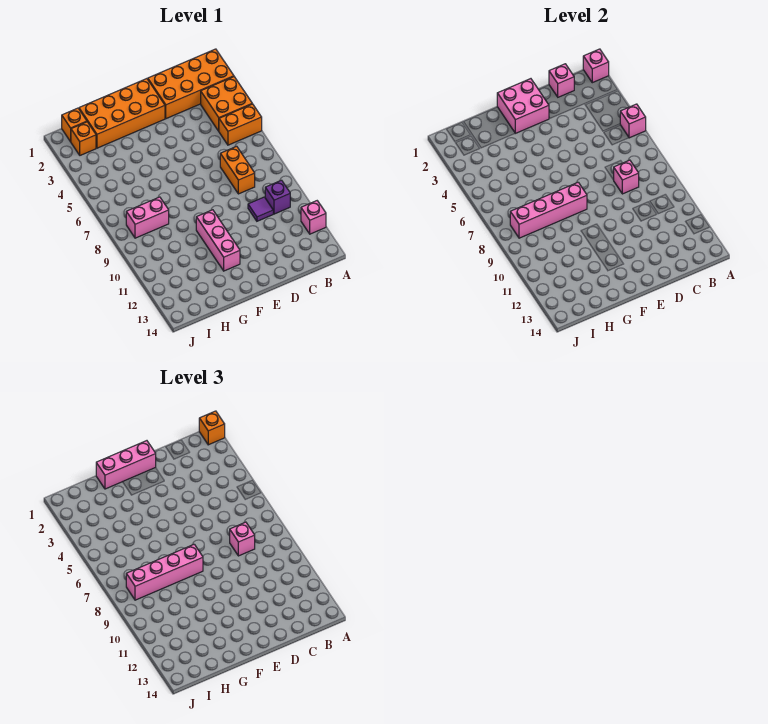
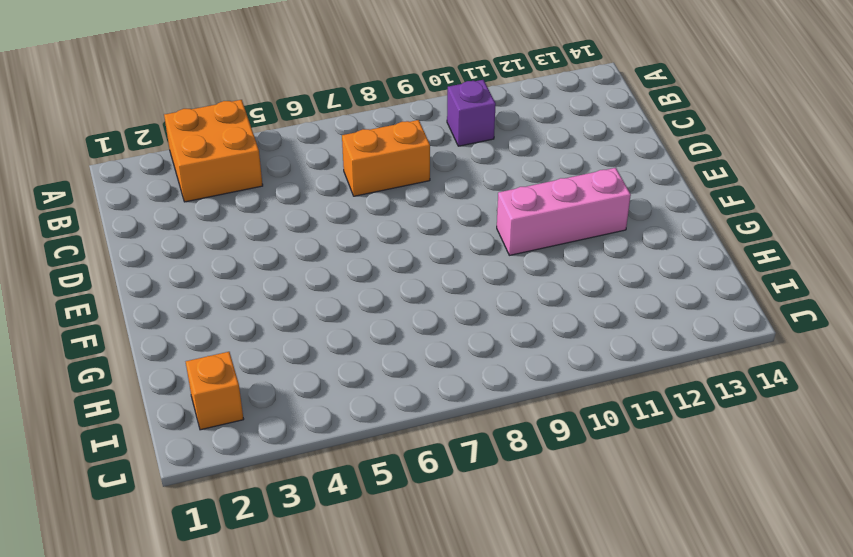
none -> orange 2x4 brick [148,49,234,119]
none -> orange 1x2 brick [219,104,262,145]
none -> pink 1x1 brick [301,201,326,234]

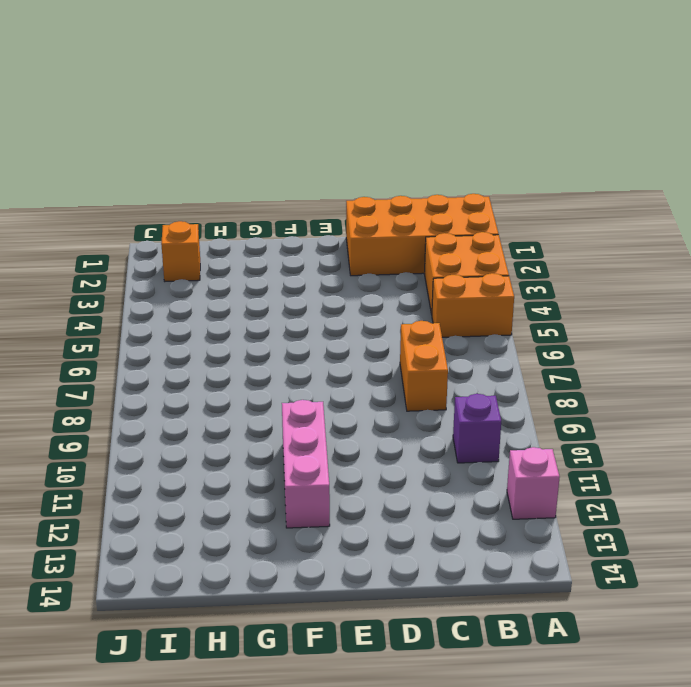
none -> purple 1x1 tile [248,197,273,221]
none -> orange 2x4 brick [79,79,165,148]
none -> pink 1x2 brick [126,197,169,238]

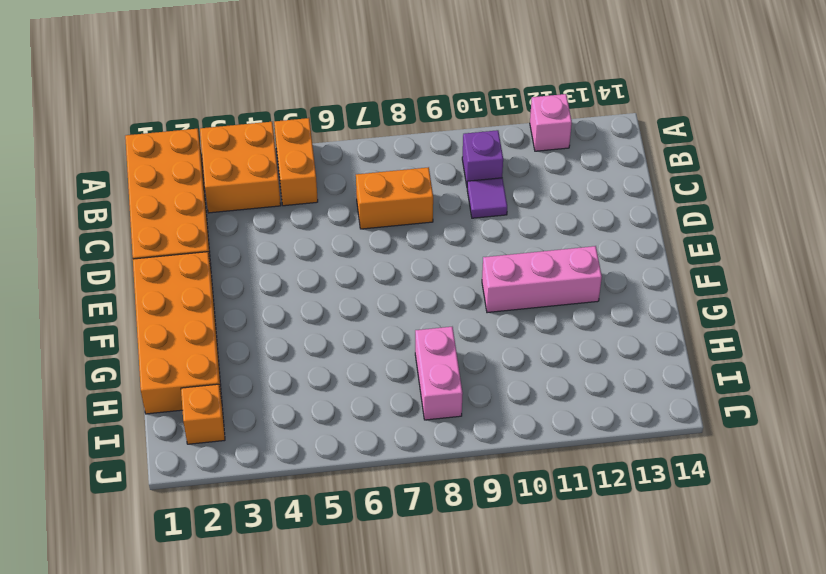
none -> orange 1x1 brick [62,108,87,142]
none -> pink 1x1 brick [583,49,609,83]
none -> pink 1x1 brick [620,104,646,138]

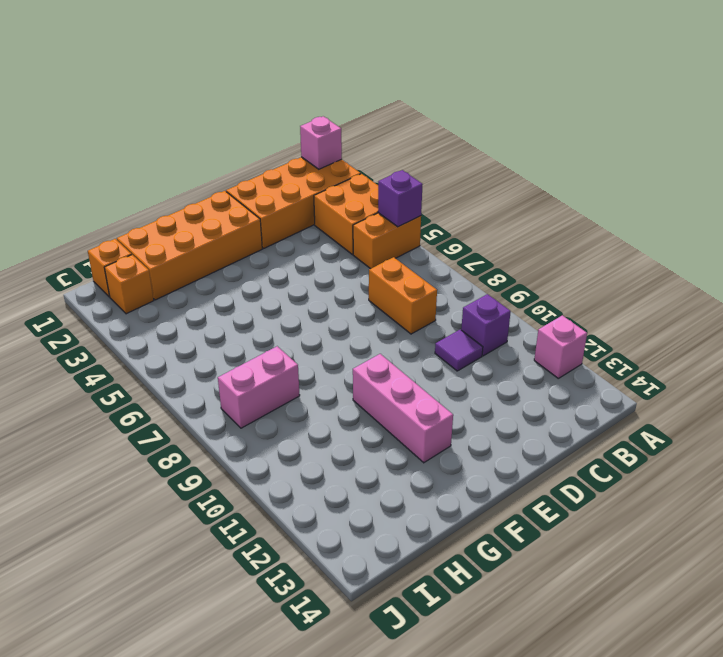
purple 1x1 brick [378,170,423,227] -> pink 1x1 brick [620,104,646,138]
none -> pink 1x1 brick [549,64,574,97]
none -> pink 1x1 brick [614,160,639,194]
none -> pink 2x2 brick [497,79,549,133]

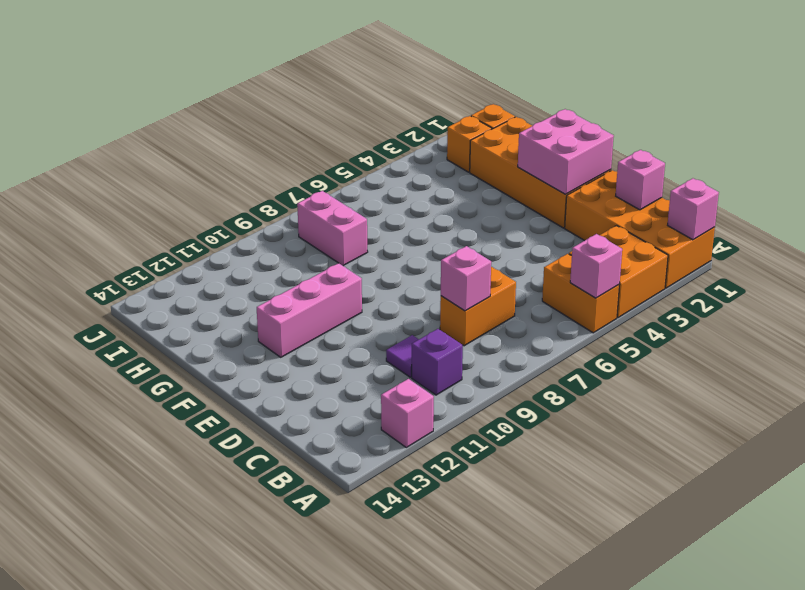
none -> pink 1x4 brick [510,182,587,238]
none -> orange 1x1 brick [199,411,225,445]
none -> pink 1x1 brick [230,522,255,556]

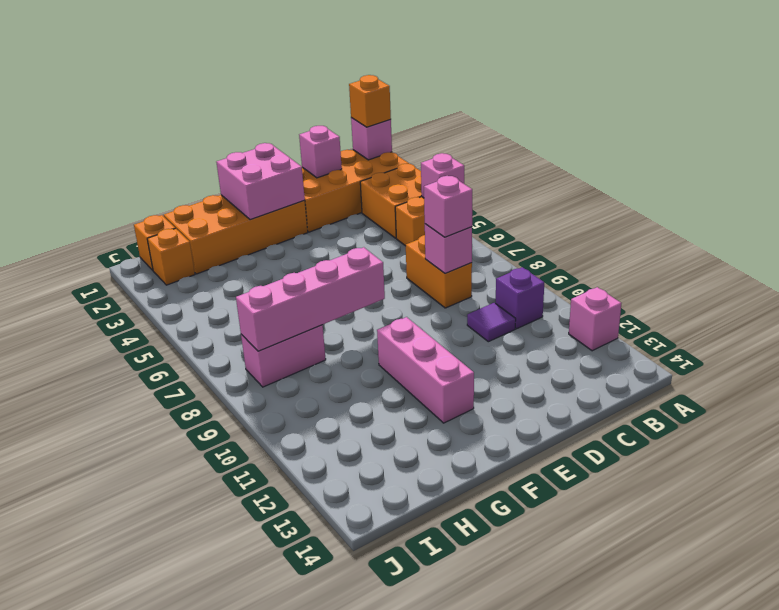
none -> pink 1x3 brick [96,441,156,489]
none -> pink 1x4 brick [126,544,203,600]

